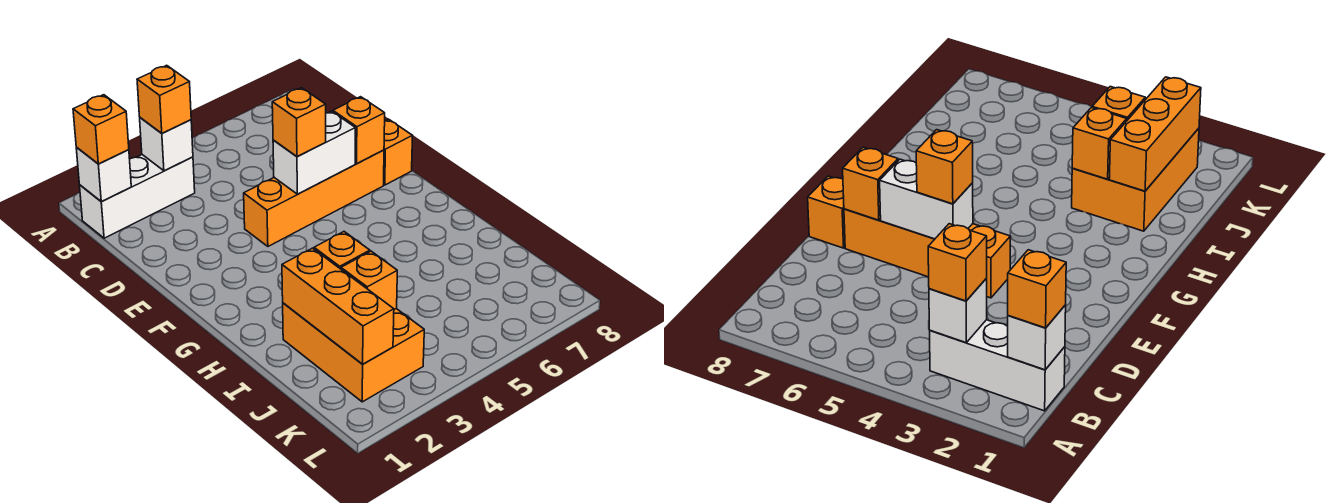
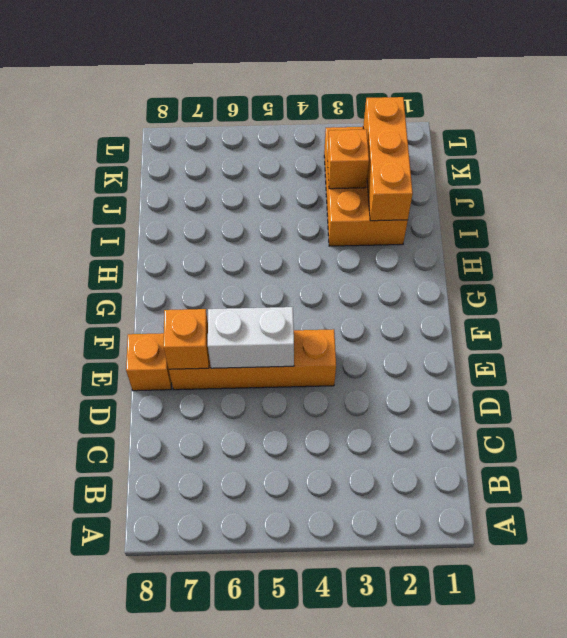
none -> white 1x3 brick [80,155,195,238]
none -> white 1x1 brick [76,147,131,201]
none -> white 1x1 brick [140,118,193,171]

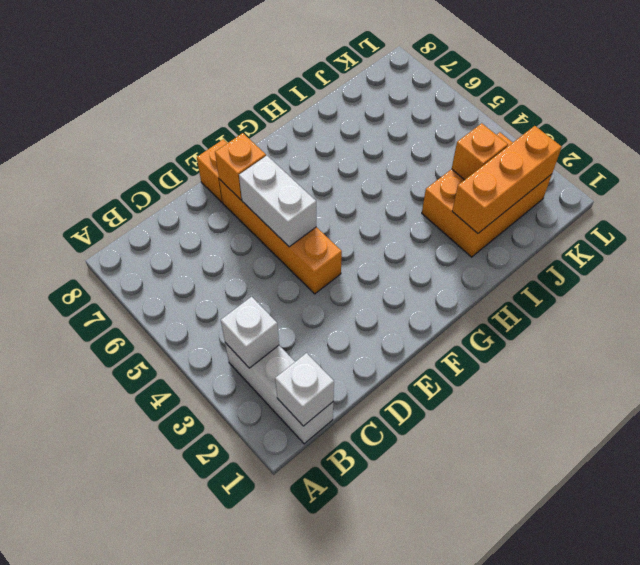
none -> orange 1x1 brick [314,232,370,269]
none -> orange 1x1 brick [73,95,129,164]
none -> orange 1x1 brick [137,65,191,133]

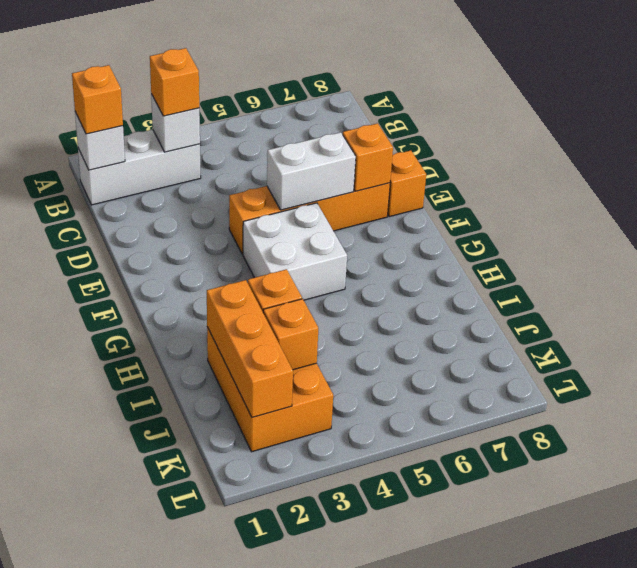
white 2x2 brick [243,203,347,300] -> none
none -> orange 1x1 brick [272,88,326,157]

